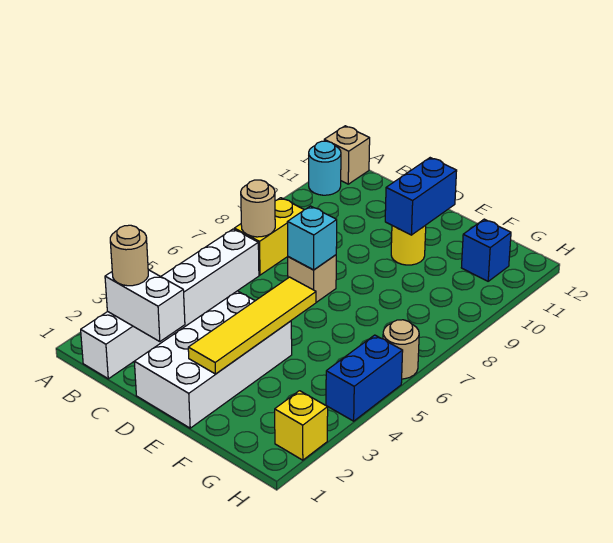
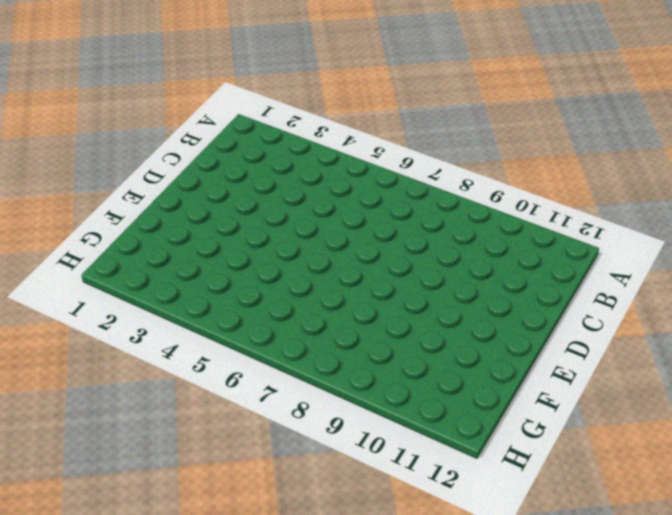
none -> cyan 1x1 round brick [309,141,341,195]
none -> tan 1x1 brick [324,126,370,184]
none -> white 1x6 brick [81,229,259,379]

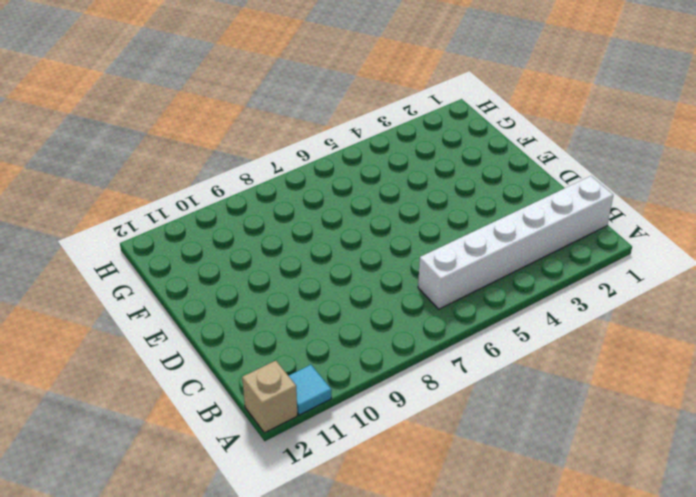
cyan 1x1 tile [289,365,332,415] -> cyan 1x1 round brick [309,141,341,195]
none -> yellow 1x2 brick [234,198,304,275]
none -> white 2x4 brick [134,291,292,428]
none -> tan 1x1 brick [288,255,336,302]

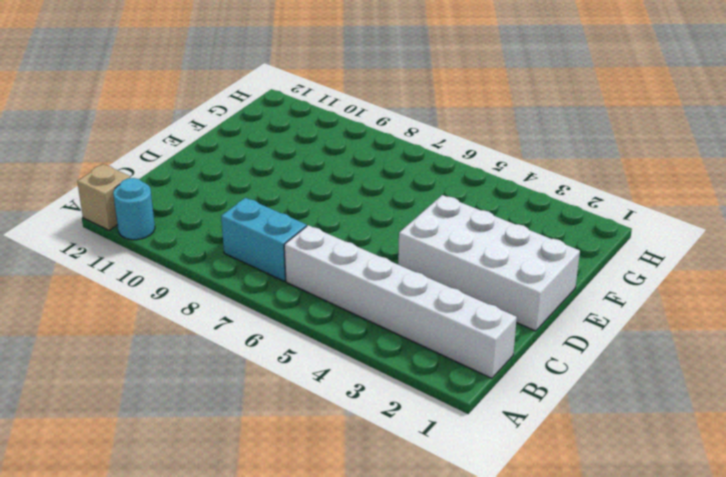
cyan 1x2 brick [221,198,307,281] -> yellow 1x2 brick [234,198,304,275]
none -> tan 1x1 brick [288,255,336,302]
none -> yellow 1x1 round brick [391,225,426,265]
none -> blue 1x1 brick [461,219,511,281]

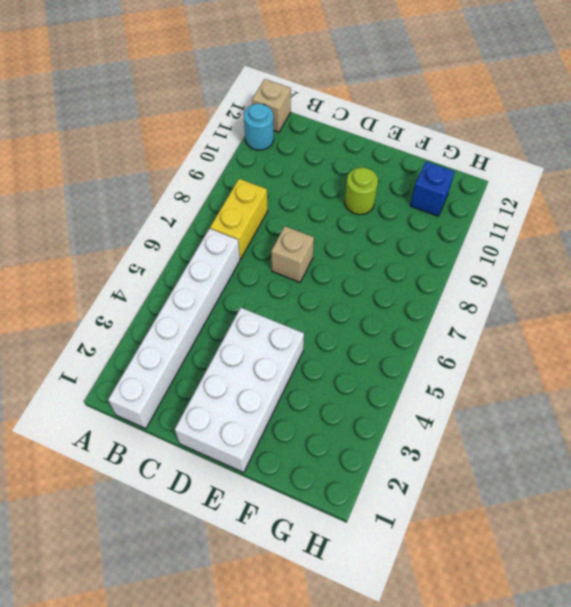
lime 1x1 round brick [345,167,378,215] -> yellow 1x1 round brick [391,225,426,265]
none -> yellow 1x1 brick [275,391,328,460]
none -> blue 1x2 brick [326,335,403,421]
none -> tan 1x1 round brick [383,320,419,379]

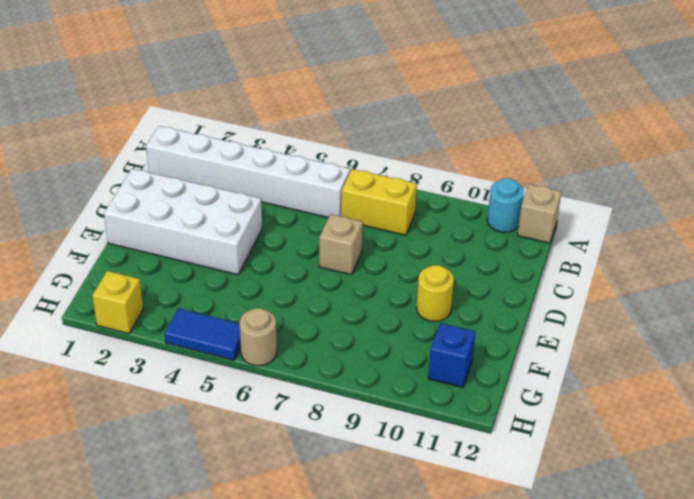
blue 1x2 tile [165,308,241,360] -> blue 1x2 brick [326,335,403,421]
none -> white 1x2 brick [105,270,185,342]
none -> tan 1x1 round brick [241,180,275,237]
none -> cyan 1x1 brick [287,206,337,270]

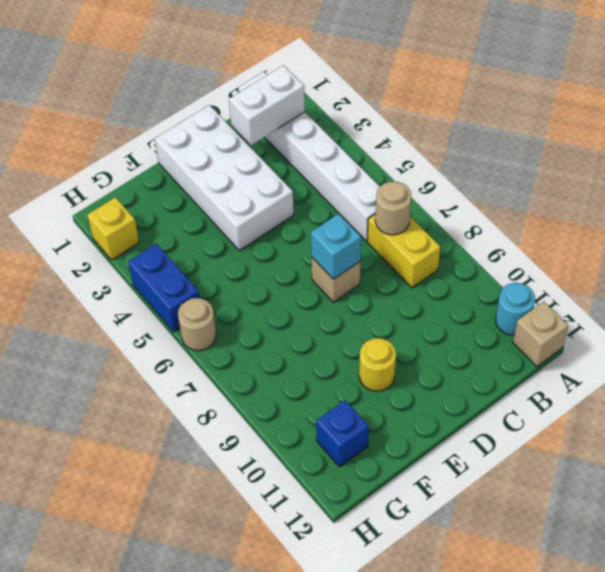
none -> yellow 1x4 tile [188,277,316,374]
none -> blue 1x2 brick [385,158,457,235]
none -> tan 1x1 round brick [110,225,148,286]

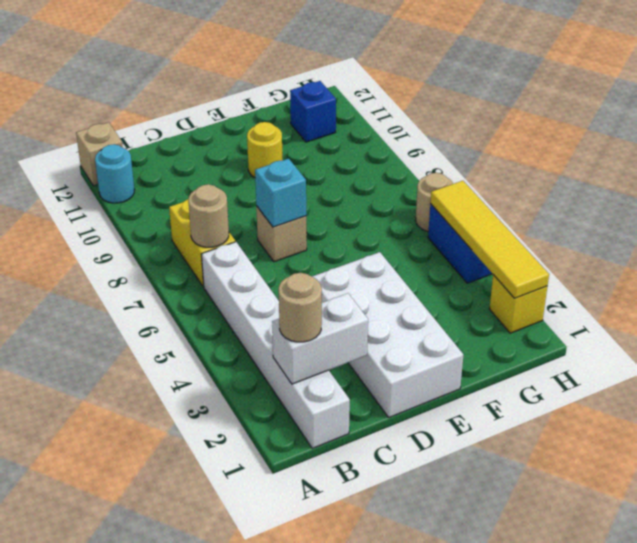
yellow 1x4 tile [430,181,549,298] -> yellow 1x4 tile moved to [188,277,316,374]
none -> blue 1x2 brick [385,158,457,235]

